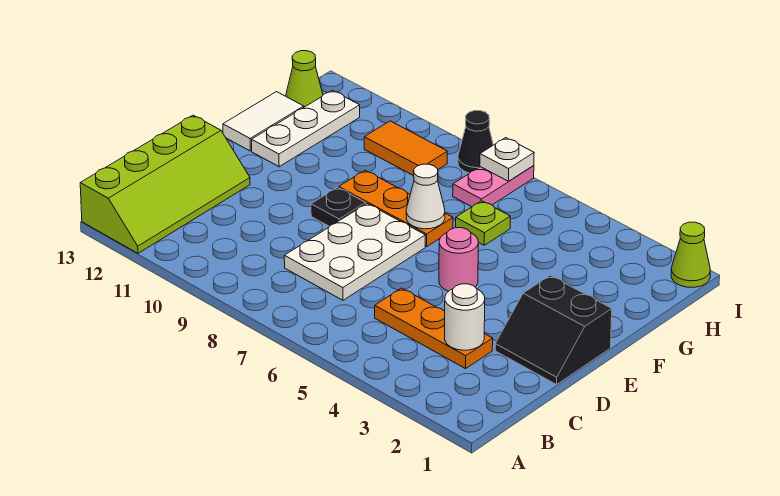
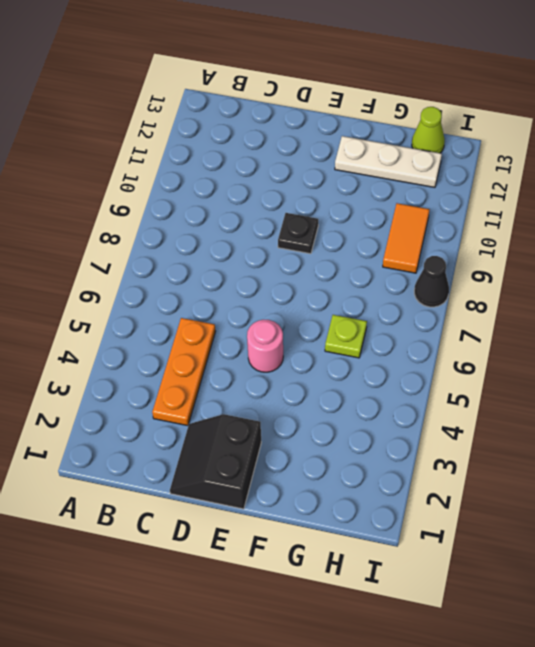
none -> lime 2x4 slope [80,115,250,253]
none -> white 2x3 plate [284,204,425,300]
none -> orange 1x3 plate [339,170,453,247]

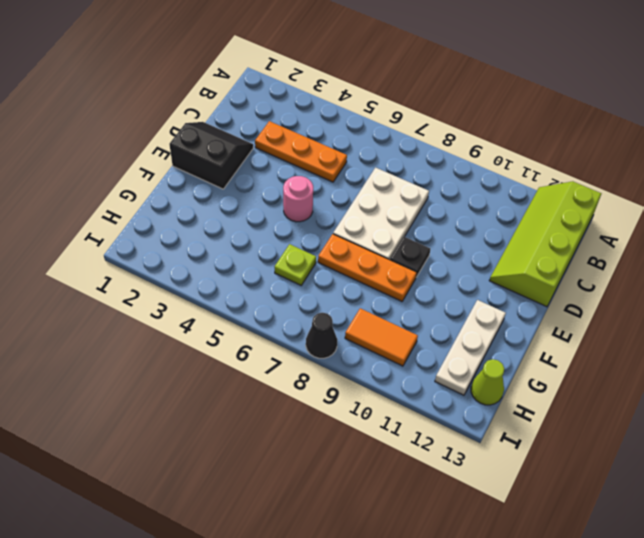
none -> white 1x2 tile [223,92,304,151]
none -> pink 1x2 plate [453,166,534,207]
none -> lime 1x1 cone [671,222,710,287]

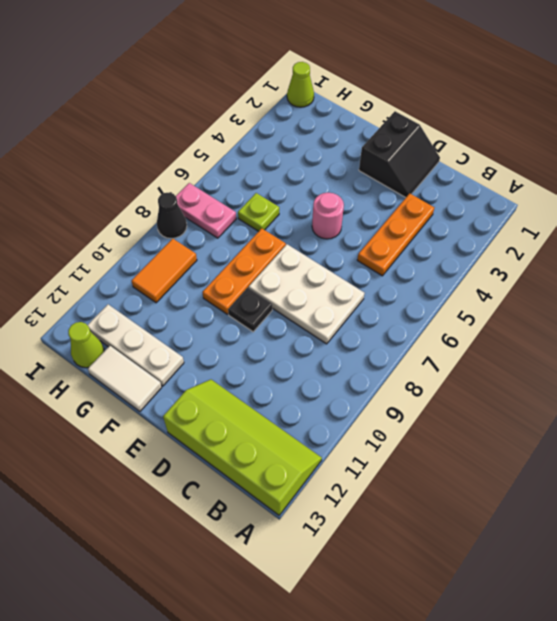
none -> white 1x1 round brick [445,284,485,350]
none -> white 1x1 cone [406,164,445,229]
none -> white 1x1 plate [480,138,534,181]

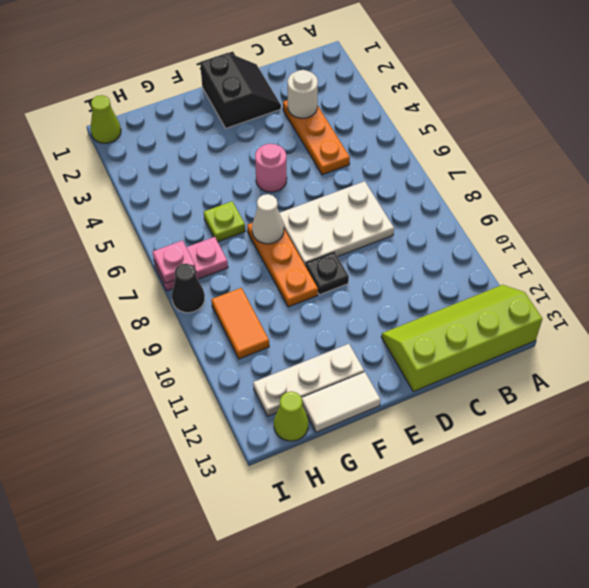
pink 1x1 plate [153,240,196,283] -> white 1x1 plate [480,138,534,181]

